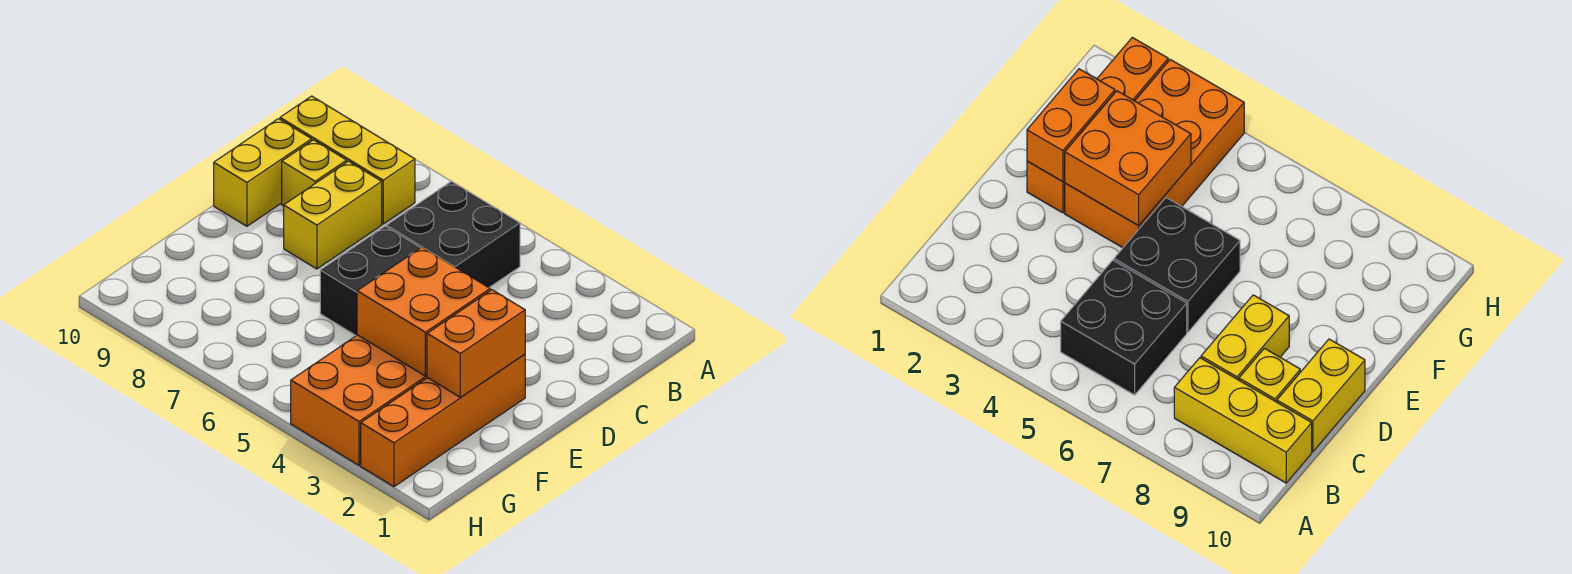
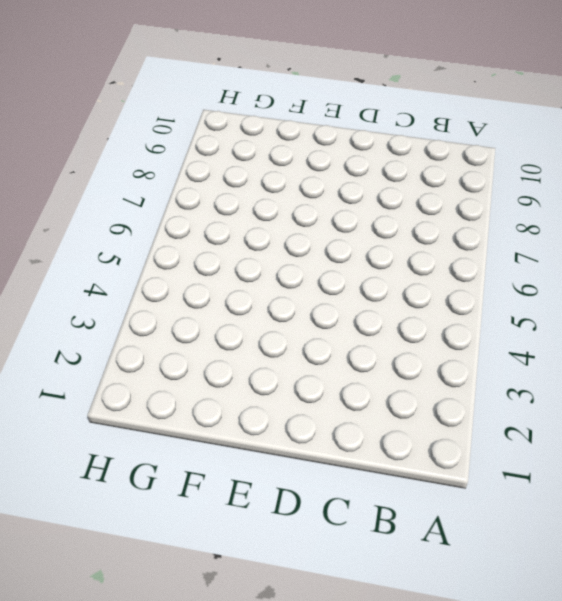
none -> black 2x2 brick [387,181,520,287]
none -> yellow 1x3 brick [280,96,415,224]

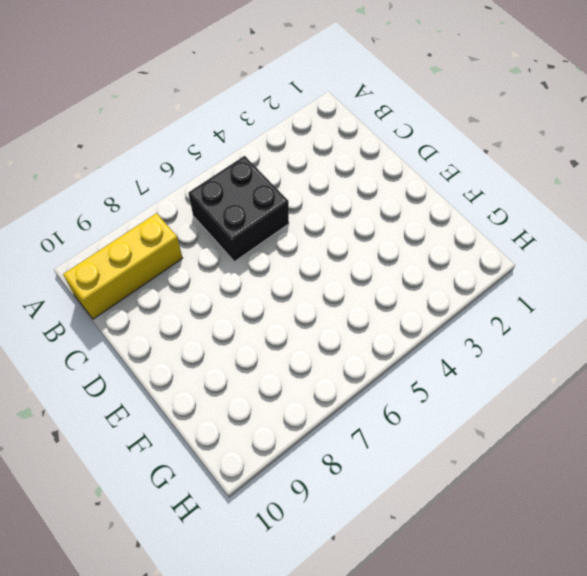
none -> yellow 1x2 brick [284,161,382,269]
none -> yellow 1x1 brick [282,140,347,206]

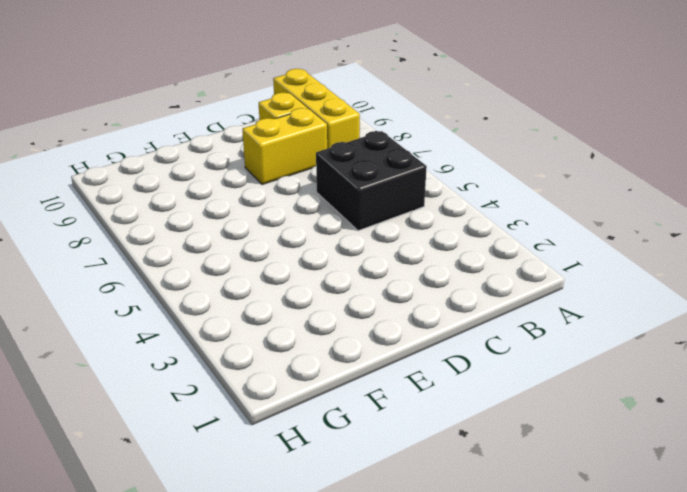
none -> yellow 1x2 brick [214,119,312,226]
none -> black 2x2 brick [320,226,420,336]

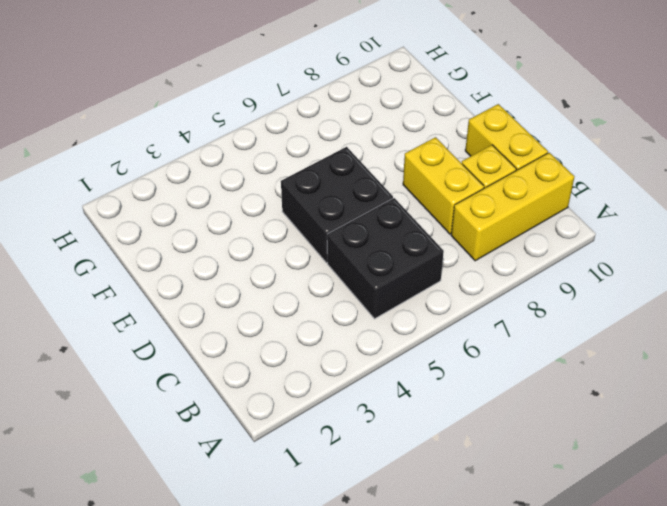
none -> orange 1x4 brick [361,354,525,487]
none -> orange 2x4 brick [291,335,427,465]

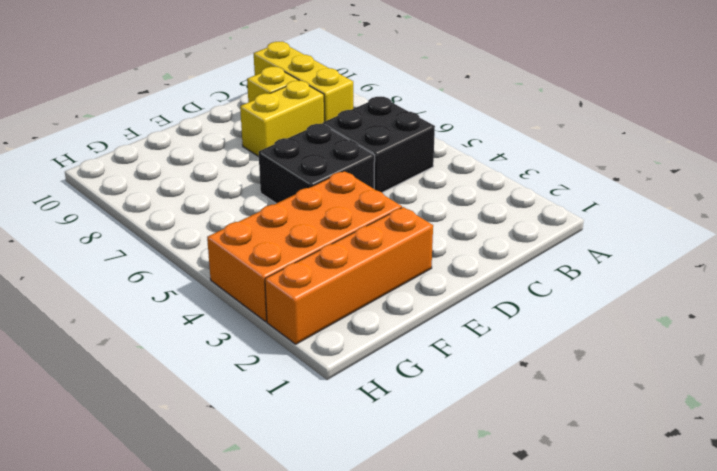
none -> yellow 1x2 brick [214,119,312,226]
none -> orange 1x2 brick [427,290,525,397]

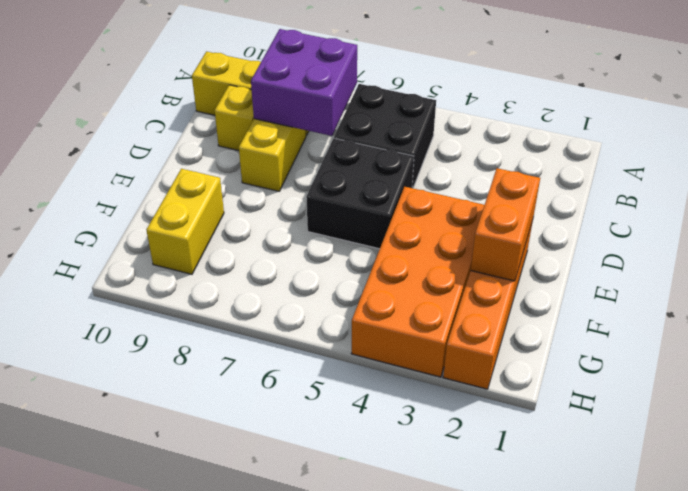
purple 2x2 brick [251,29,357,136] -> none
yellow 1x2 brick [146,169,224,274] -> yellow 1x2 brick moved to [214,119,312,226]
none -> orange 2x2 brick [357,247,490,376]

